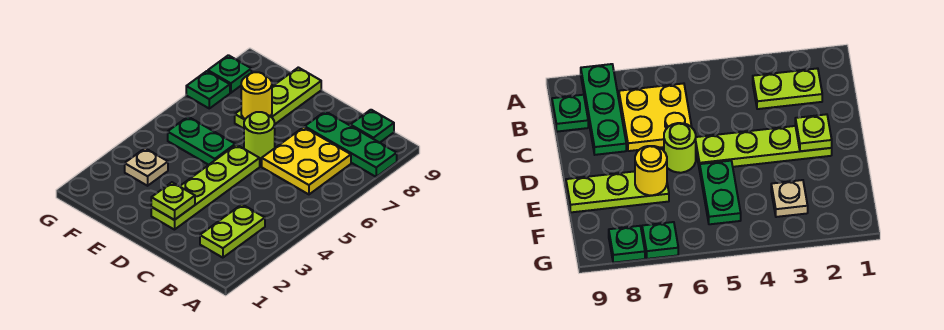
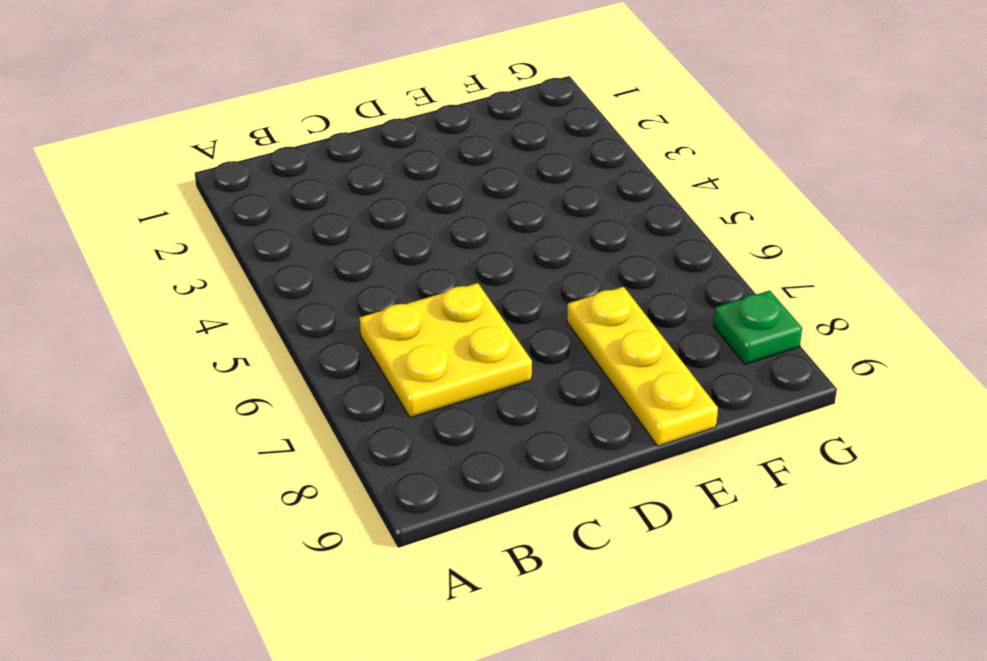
yellow 1x3 plate [567,287,718,446] -> lime 1x3 plate [235,67,321,129]
none -> green 1x3 plate [305,111,397,177]
none -> lime 1x2 plate [200,204,265,258]
none -> green 1x1 plate [350,110,394,143]

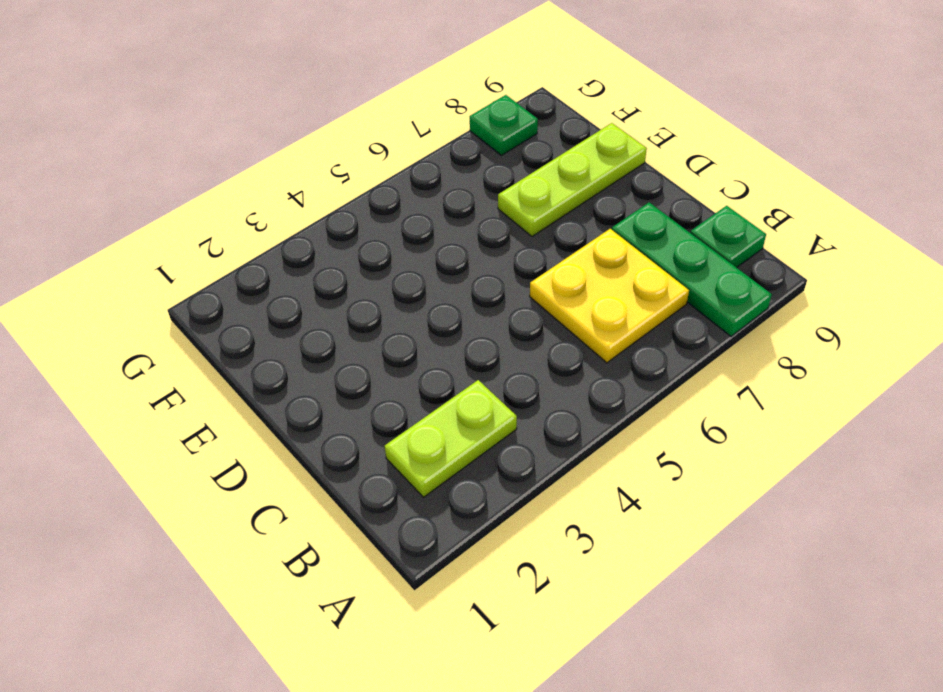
none -> lime 1x4 plate [151,145,260,230]
none -> lime 1x1 round brick [244,112,275,162]
none -> green 1x2 plate [168,117,235,165]

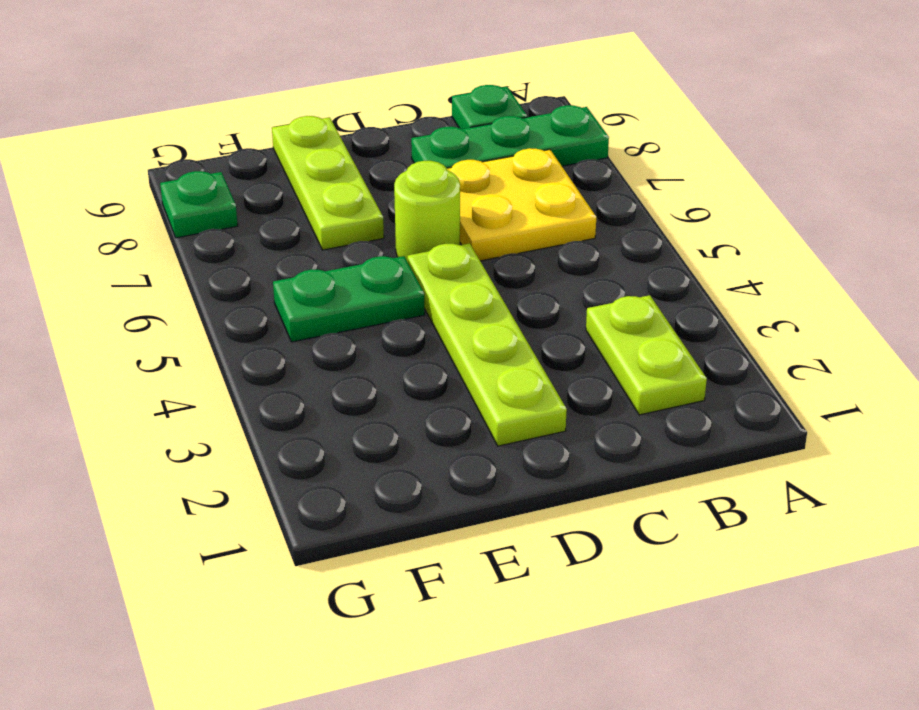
none -> tan 1x1 plate [125,148,168,186]
none -> green 1x1 plate [186,71,230,108]
none -> lime 1x1 plate [151,182,195,220]

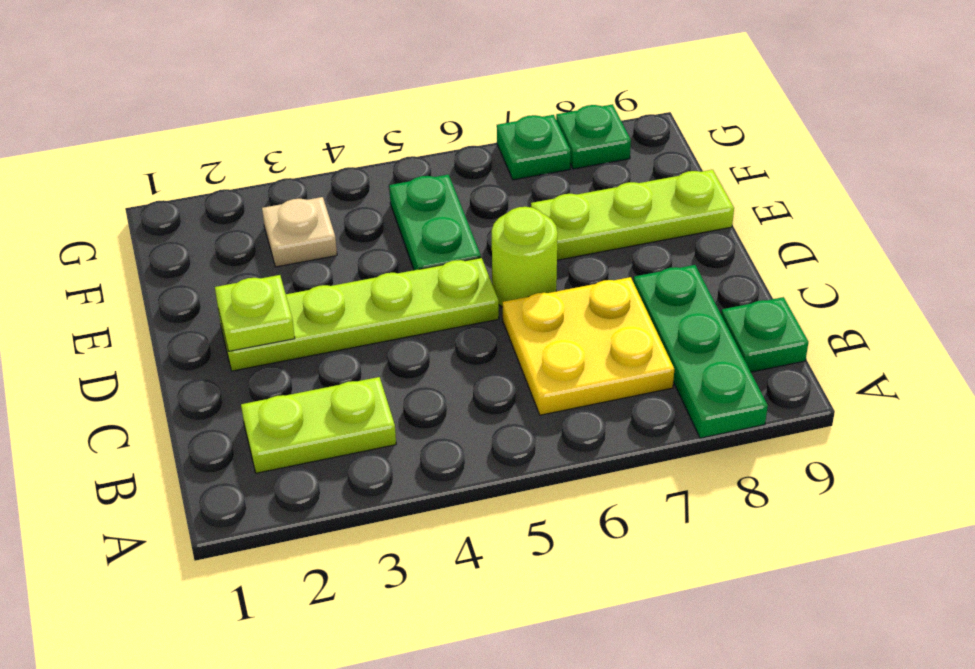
none -> yellow 1x1 round brick [241,72,272,119]

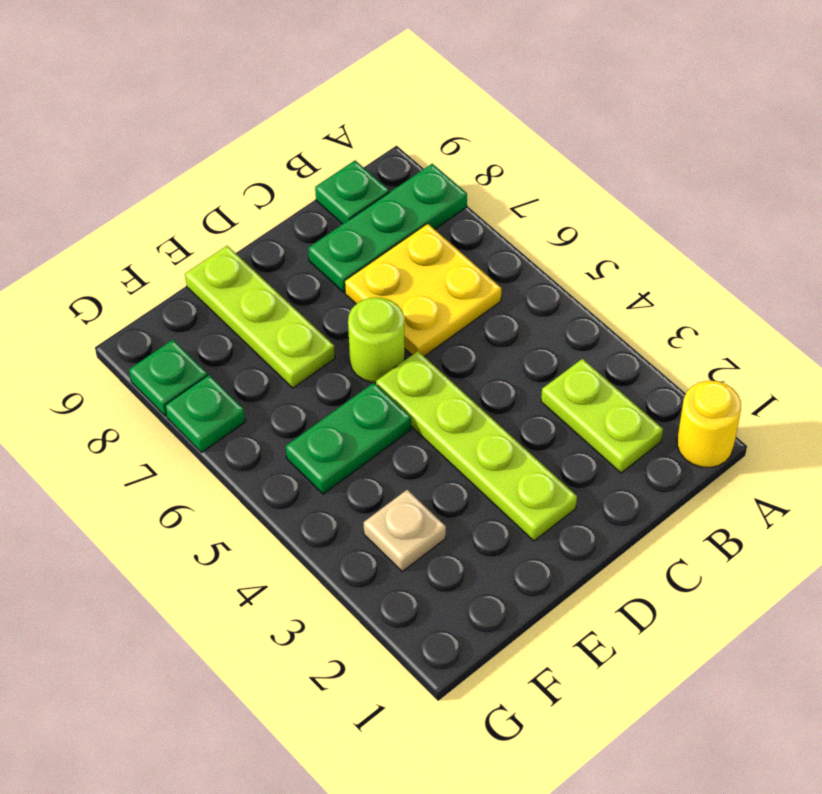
yellow 1x1 round brick [677,381,741,468] -> yellow 1x1 round brick moved to [241,72,272,119]
none -> lime 1x1 plate [151,182,195,220]

